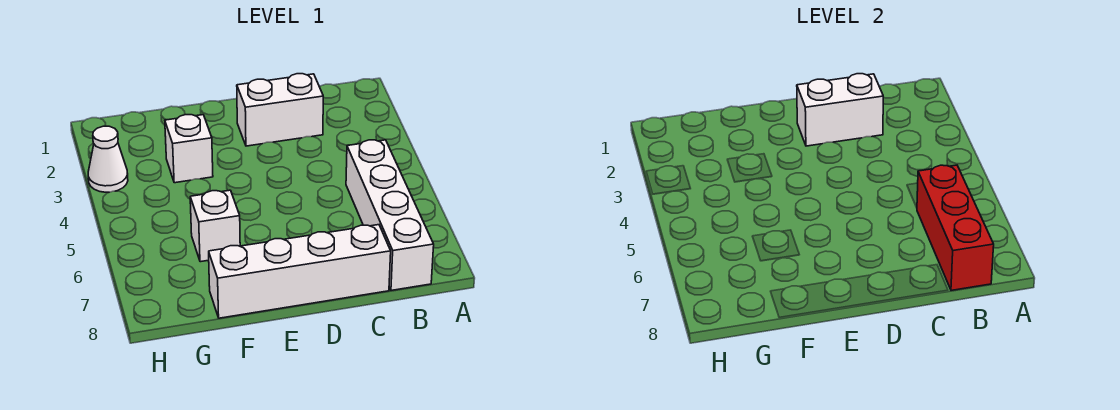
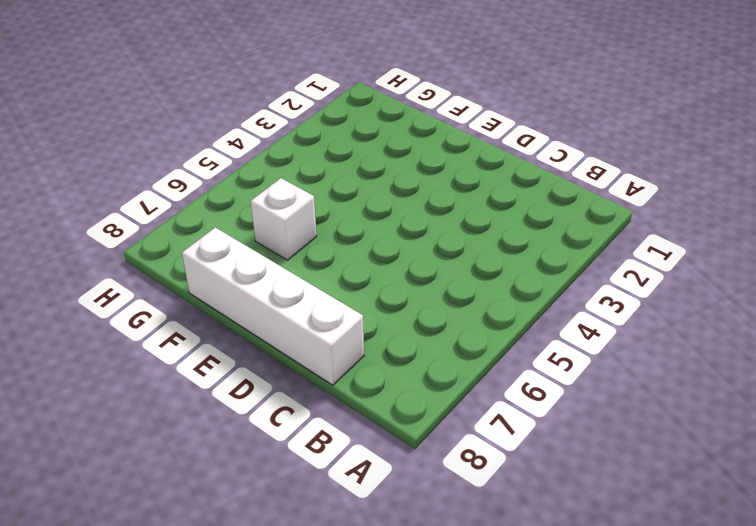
none -> white 1x4 brick [346,140,434,290]
none -> white 1x2 brick [237,74,323,146]

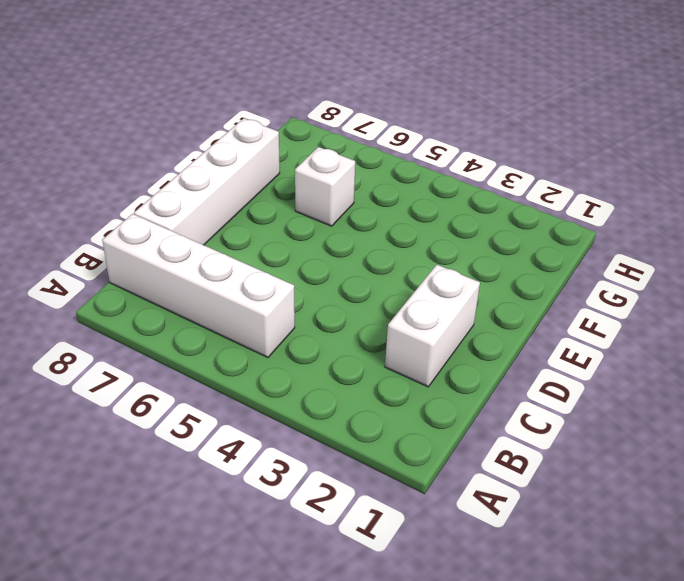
none -> white 1x1 brick [165,115,213,183]
none -> white 1x1 cone [88,126,128,192]

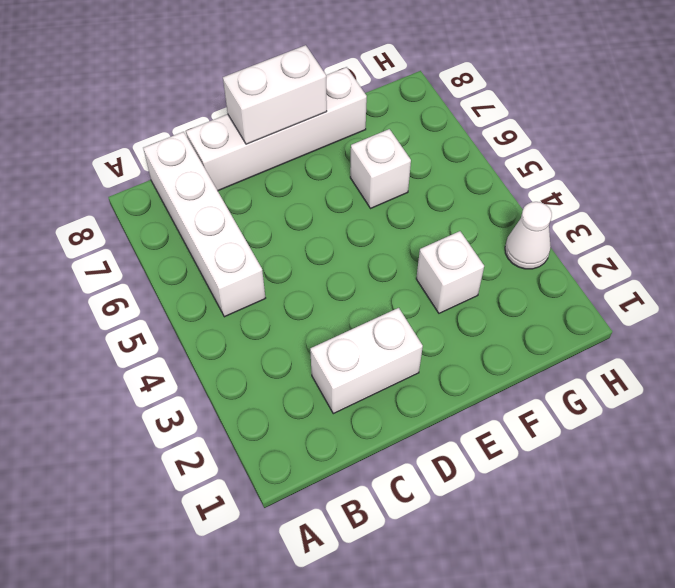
white 1x2 brick [223,45,327,144] -> white 1x2 brick moved to [797,74,883,146]
none -> red 1x3 brick [917,165,994,290]

